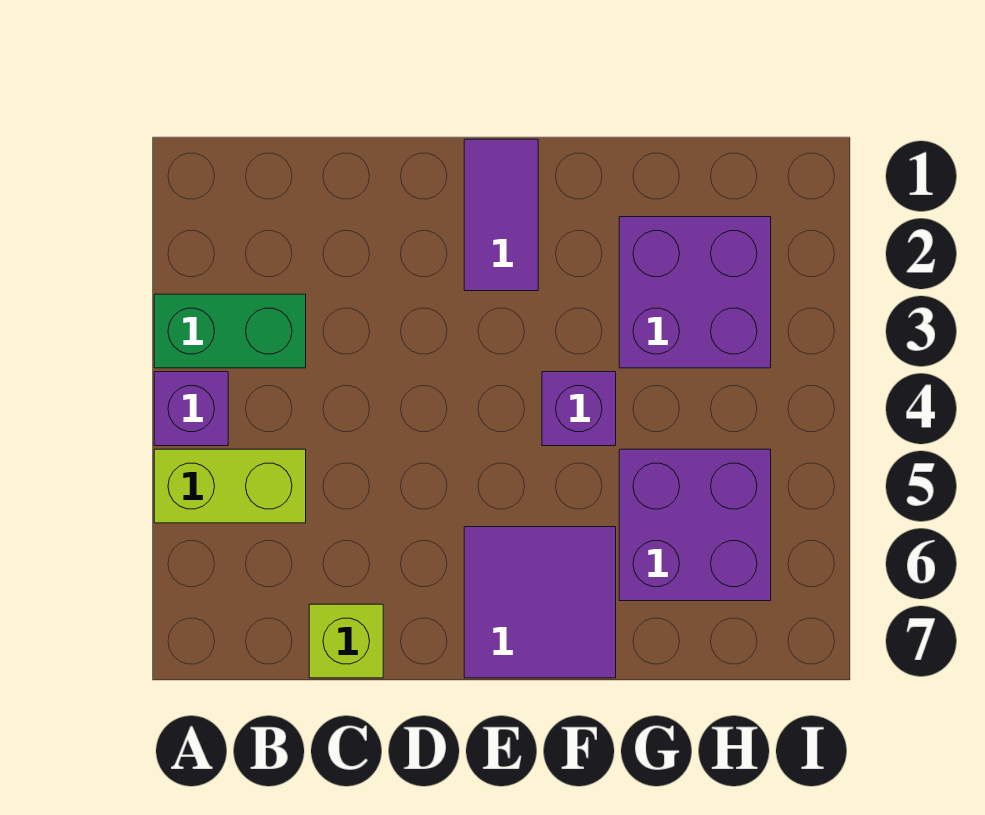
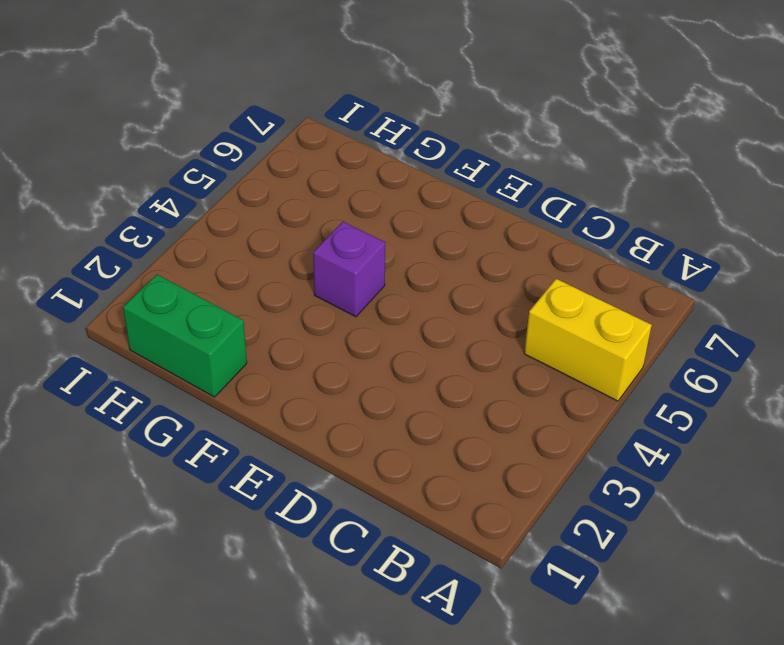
yellow 1x2 brick [524,279,652,401] -> lime 1x2 brick [154,449,306,523]
green 1x2 brick [123,275,247,397] -> green 1x2 brick moved to [154,294,306,368]
none -> purple 1x1 brick [154,372,228,446]
none -> lime 1x1 brick [309,604,383,678]

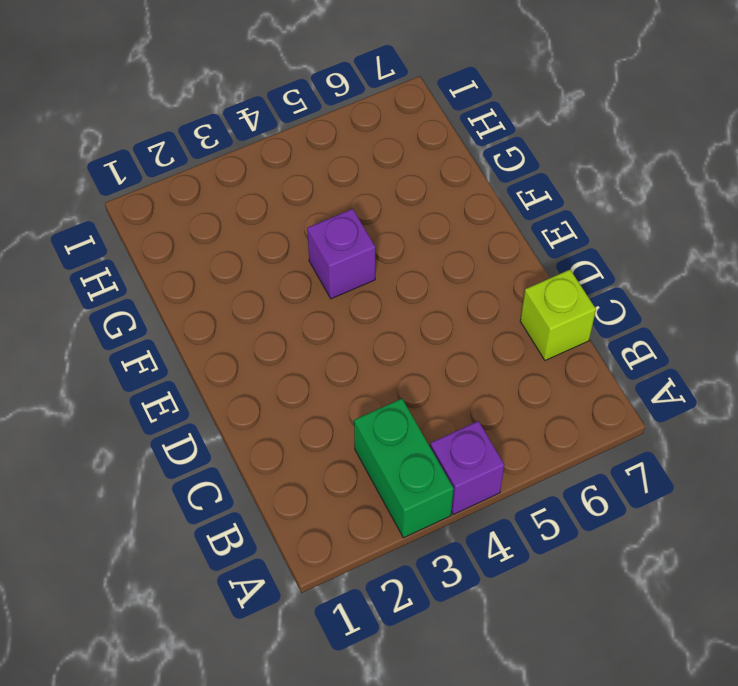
none -> lime 1x2 brick [154,449,306,523]
none -> purple 1x2 tile [464,139,538,291]

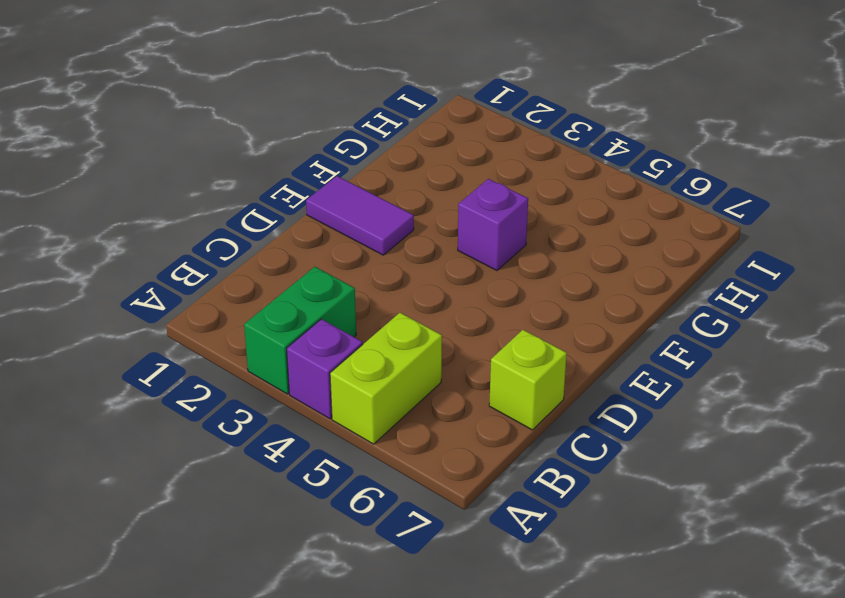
none -> purple 2x2 tile [464,527,616,678]
none -> purple 2x2 brick [619,217,771,368]

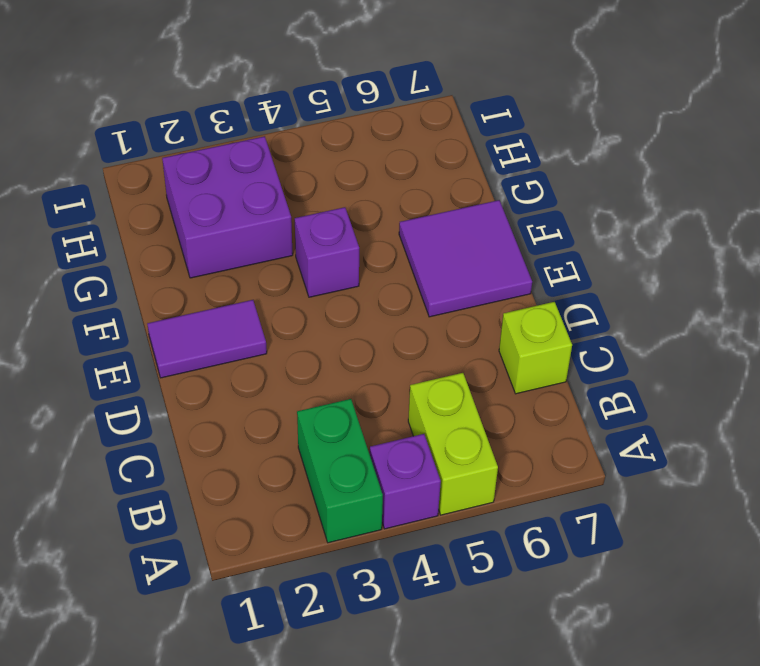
none -> purple 2x2 brick [619,449,771,601]

